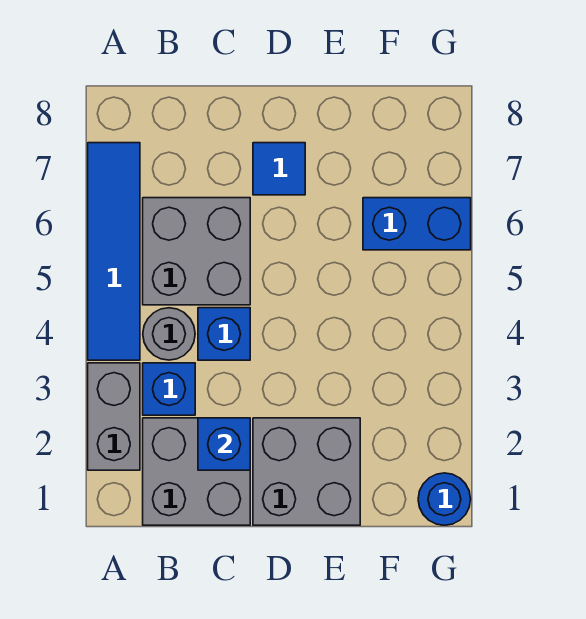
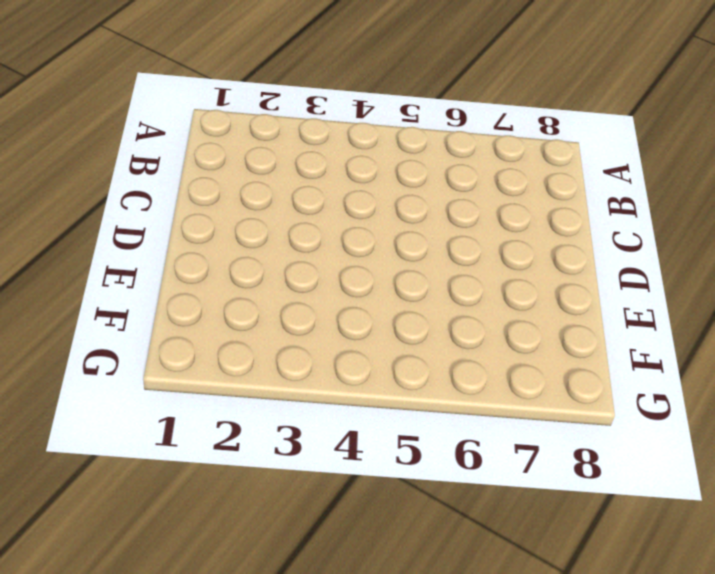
none -> grey 1x2 brick [88,363,140,470]
none -> blue 1x4 tile [88,143,140,360]
none -> grey 2x2 brick [143,418,250,525]

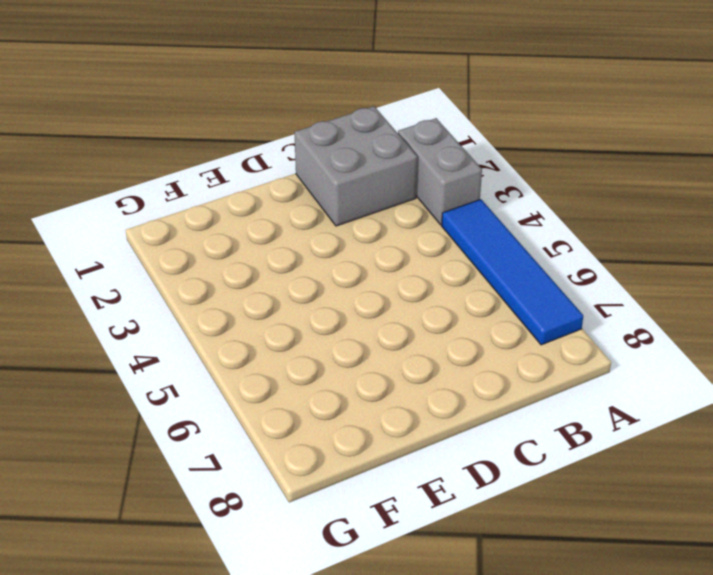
none -> blue 1x1 brick [143,363,195,415]
none -> grey 1x1 round brick [143,308,195,360]
none -> grey 2x2 brick [143,198,250,305]

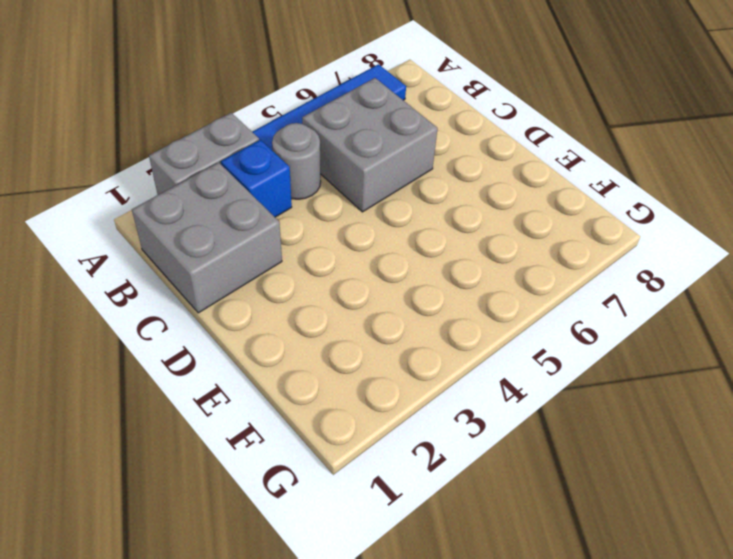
none -> blue 1x1 brick [198,308,250,360]
none -> grey 2x2 brick [253,418,360,525]
none -> blue 1x1 tile [253,143,305,195]

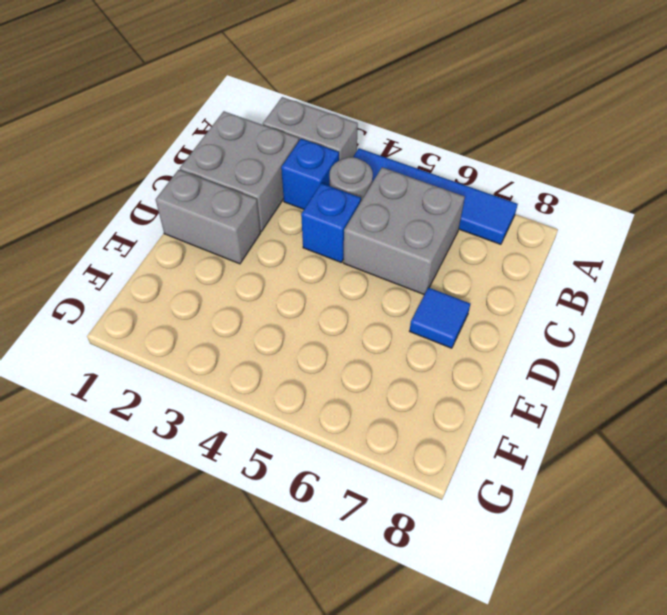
grey 1x2 brick [156,170,260,264] -> grey 2x2 brick [253,418,360,525]
none -> blue 1x2 brick [363,198,471,250]
none -> blue 1x1 round brick [418,473,471,525]
none -> blue 1x1 brick [198,418,250,470]

